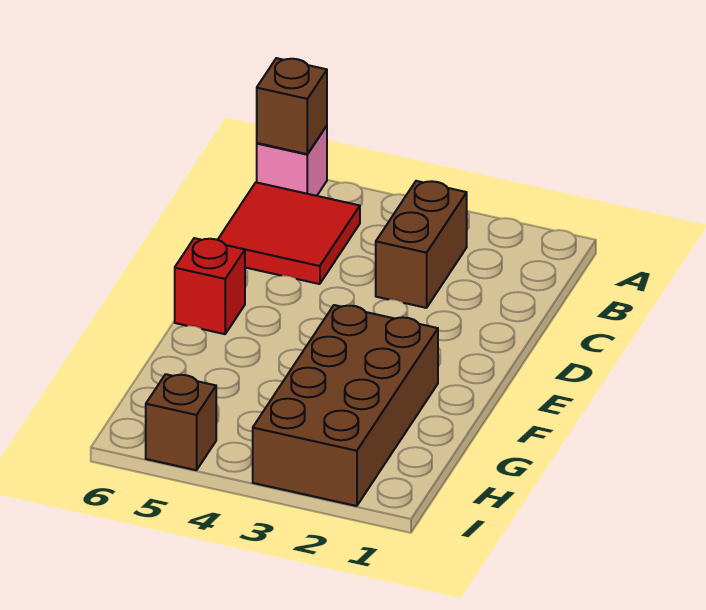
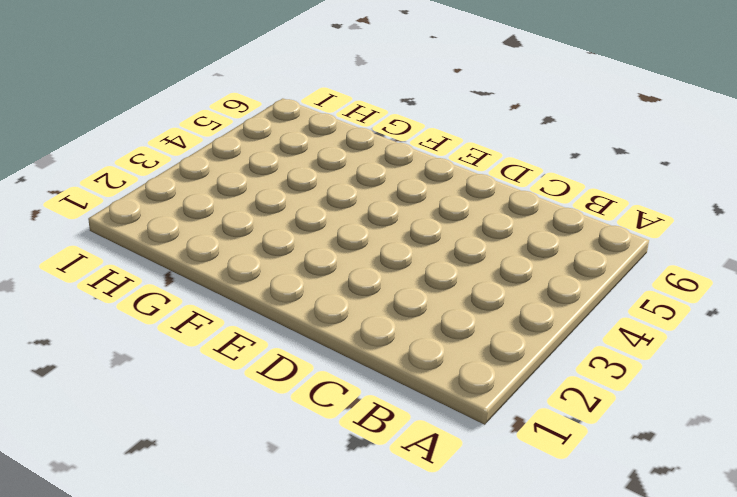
none -> pink 1x1 brick [257,126,327,196]
none -> brown 1x2 brick [376,181,467,308]

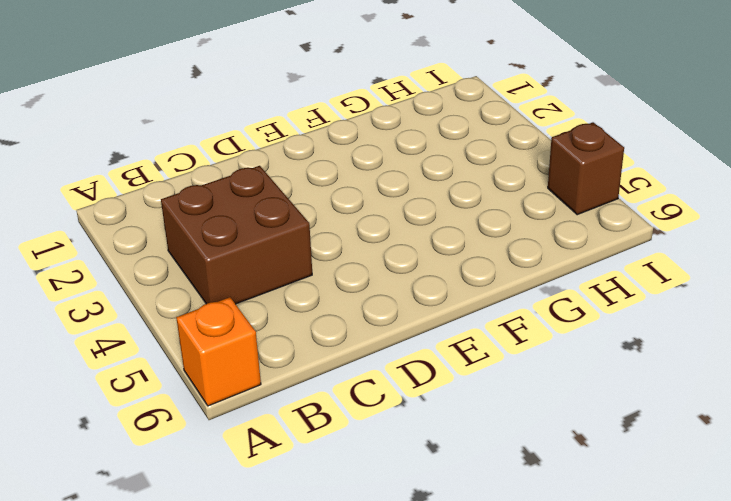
orange 1x1 brick [176,297,261,406] -> pink 1x1 brick [257,126,327,196]
brown 2x2 brick [161,166,312,304] -> brown 1x2 brick [376,181,467,308]
none -> red 2x2 tile [218,182,360,284]
none -> red 1x1 brick [175,238,245,334]

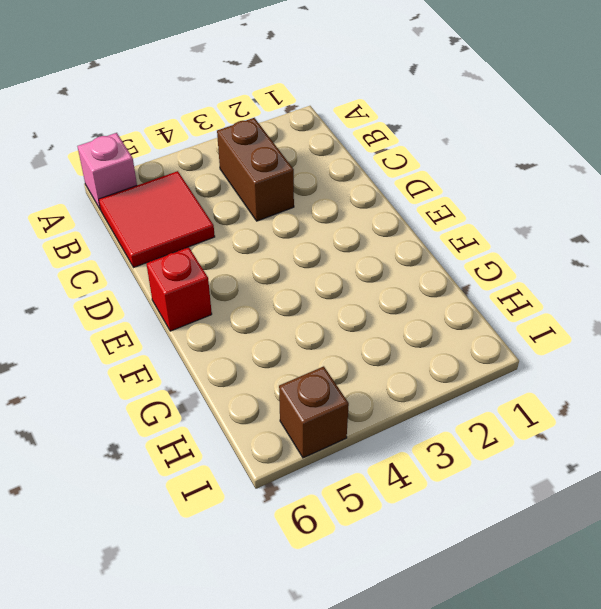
none -> brown 2x4 brick [253,305,438,506]
none -> brown 1x1 brick [257,58,327,154]

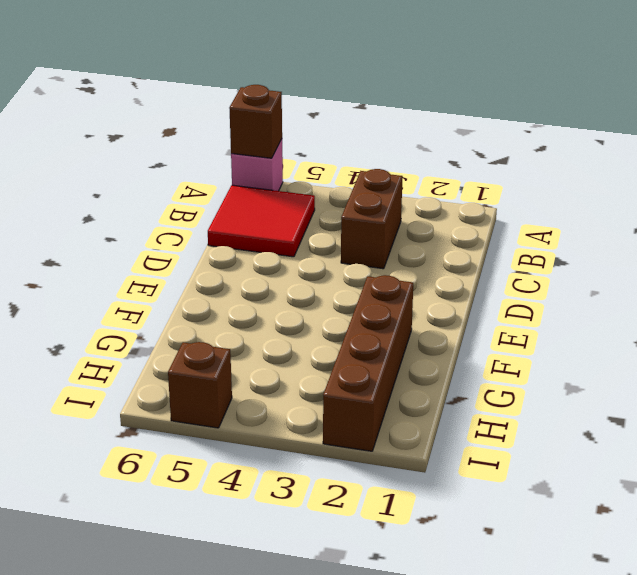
brown 1x4 brick [323,275,413,451] -> brown 2x4 brick [253,305,438,506]
none -> red 1x1 brick [175,238,245,334]

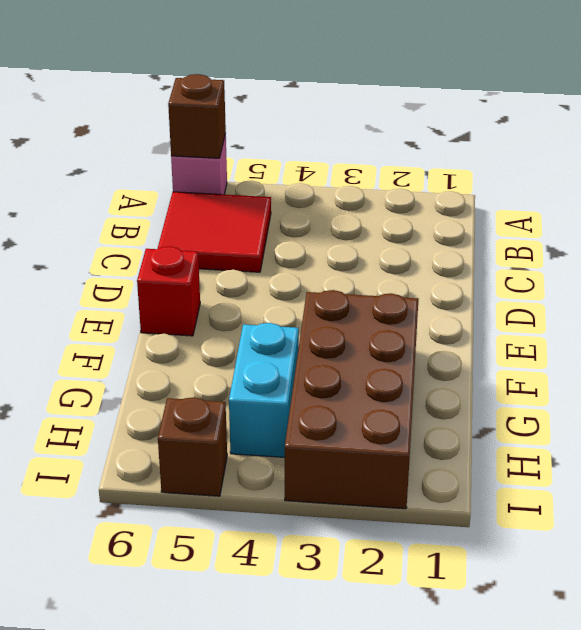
cyan 1x2 brick [229,323,299,457] -> none
none -> brown 1x2 brick [376,181,467,308]

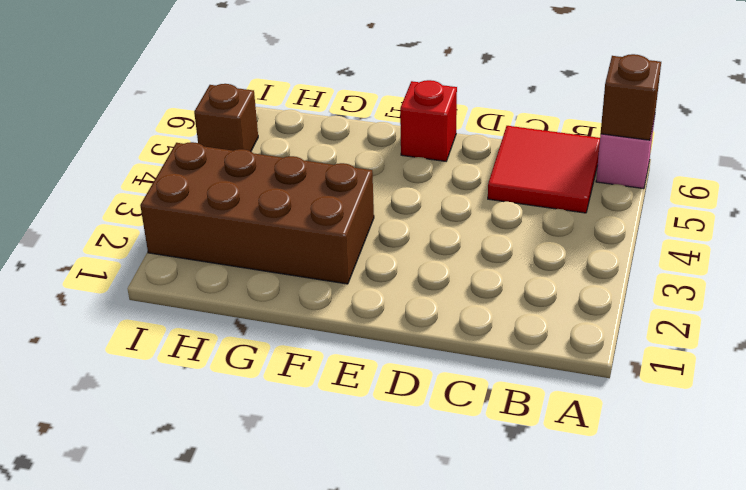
none -> brown 1x2 brick [376,181,467,308]

